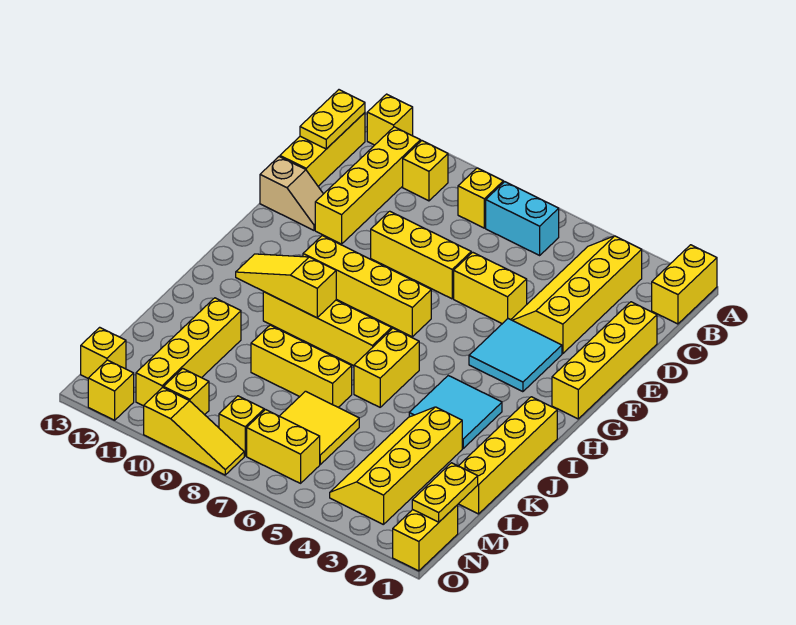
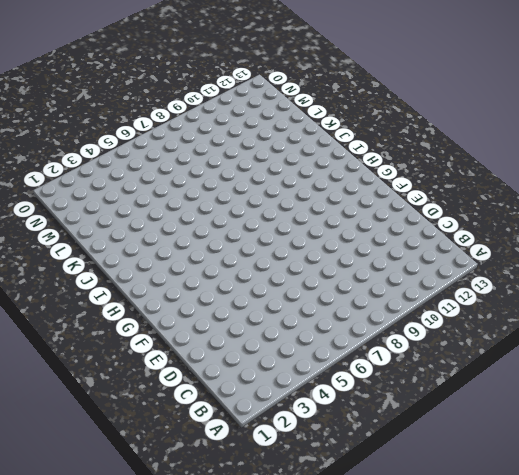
none -> yellow 1x2 brick [652,245,717,324]
none -> yellow 1x1 brick [367,94,413,145]
none -> yellow 2x4 slope [511,236,642,354]
none -> cyan 1x2 brick [486,182,559,255]

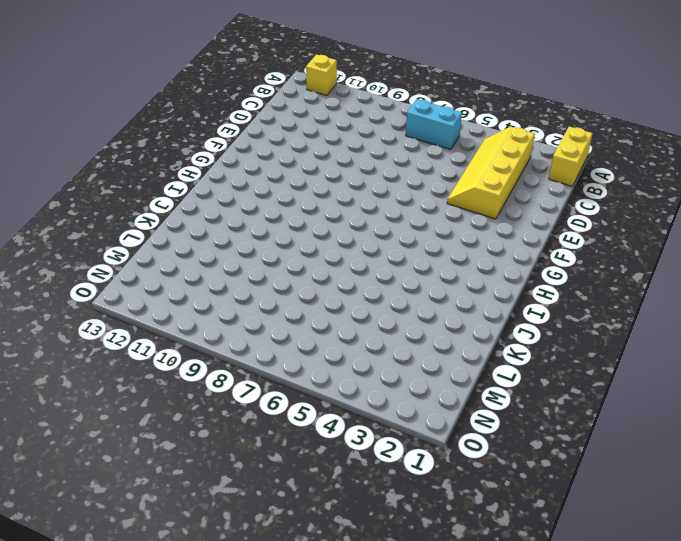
none -> yellow 1x1 brick [458,168,503,228]
none -> yellow 1x1 brick [403,141,448,201]
none -> yellow 1x4 brick [315,127,420,244]
none -> yellow 1x3 brick [280,113,365,186]

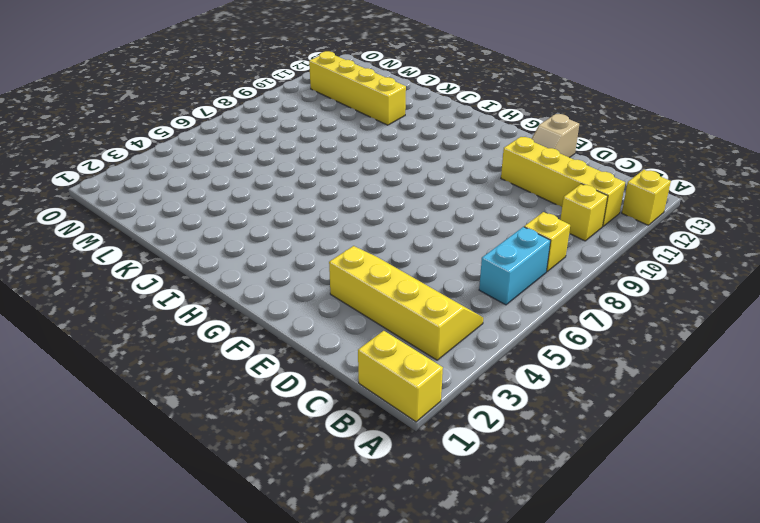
none -> yellow 1x3 brick [280,113,365,186]
none -> yellow 1x4 brick [552,302,657,419]
none -> yellow 1x2 brick [454,252,527,324]
none -> yellow 1x3 brick [371,211,471,299]

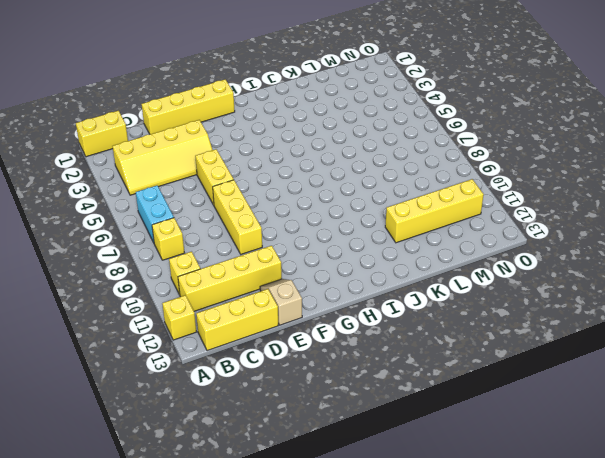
none -> cyan 2x2 tile [469,319,562,392]
none -> yellow 1x4 brick [303,236,431,337]
none -> yellow 1x4 brick [459,397,557,514]
none -> cyan 2x2 tile [409,376,502,448]

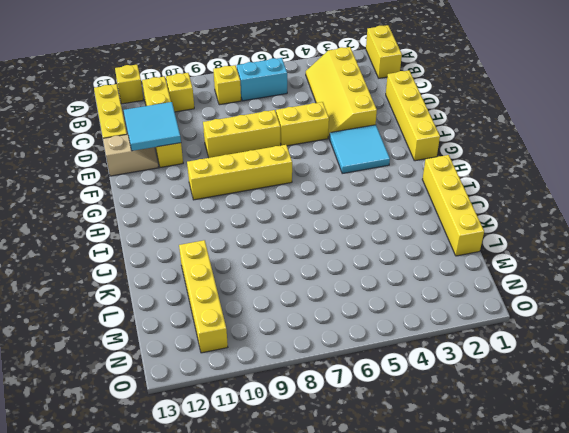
cyan 2x2 tile [124,102,181,151] -> cyan 2x2 tile moved to [409,376,502,448]
none -> yellow 1x2 brick [354,328,419,407]
none -> yellow 1x4 brick [263,292,392,366]
none -> yellow 2x4 slope [330,407,462,525]
none -> yellow 1x3 brick [251,325,352,407]

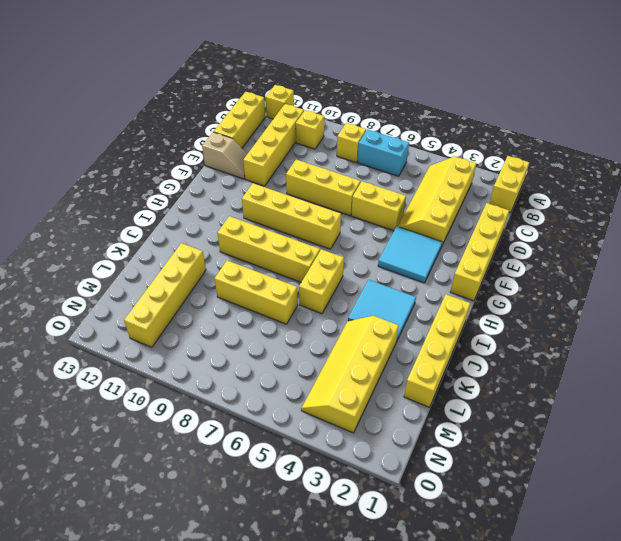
none -> yellow 2x2 tile [280,391,359,464]
none -> yellow 1x2 brick [393,505,458,571]
none -> yellow 1x2 brick [247,410,320,483]
none -> yellow 1x1 brick [219,396,264,456]

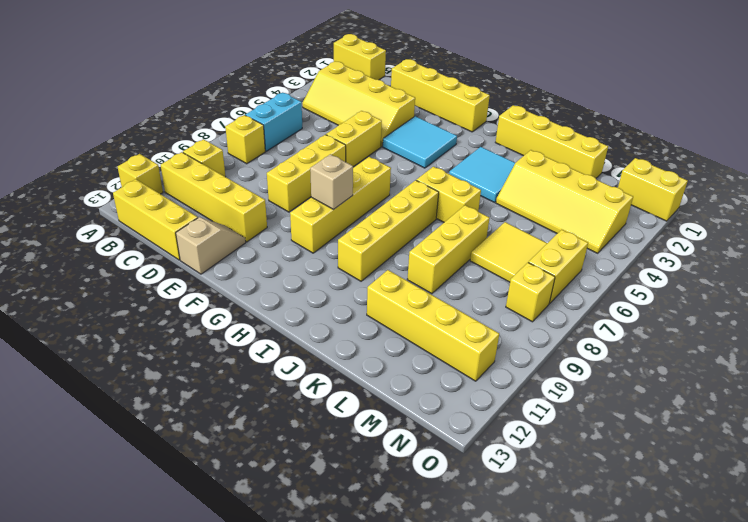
tan 1x1 brick [310,154,353,209] -> none
none -> yellow 1x1 brick [164,368,209,415]
none -> yellow 1x1 brick [81,327,126,378]
none -> yellow 1x3 slope [144,387,244,475]
none -> yellow 1x1 brick [88,360,134,420]

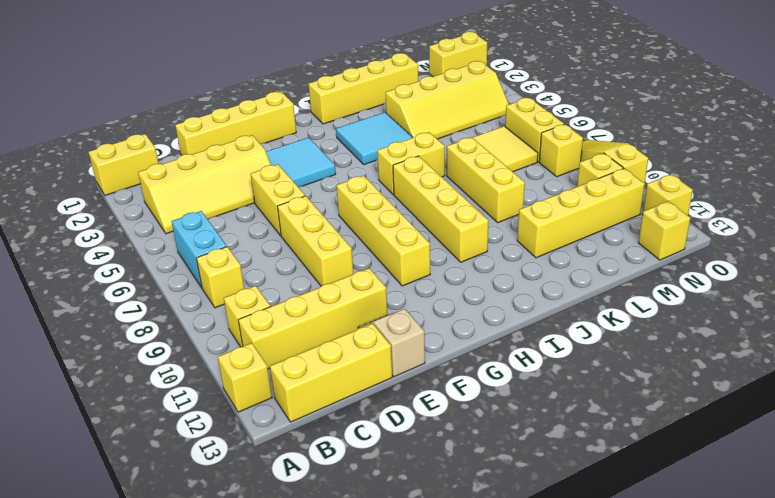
none -> yellow 1x2 plate [300,90,365,149]
none -> yellow 1x3 slope [236,254,336,318]
none -> yellow 1x2 plate [412,463,478,522]

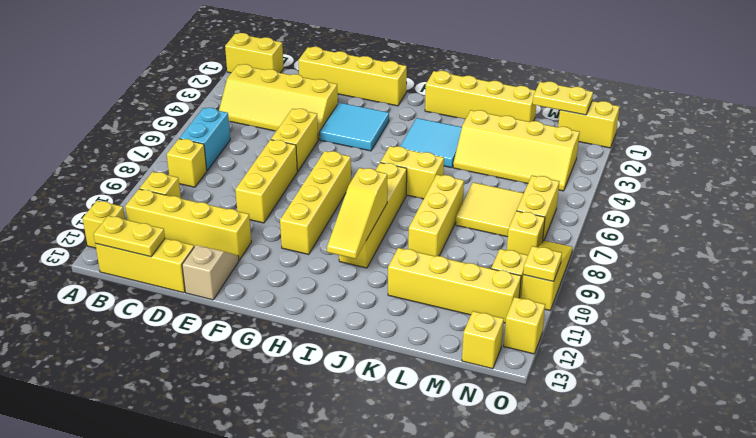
yellow 1x1 plate [523,246,562,282] -> none

